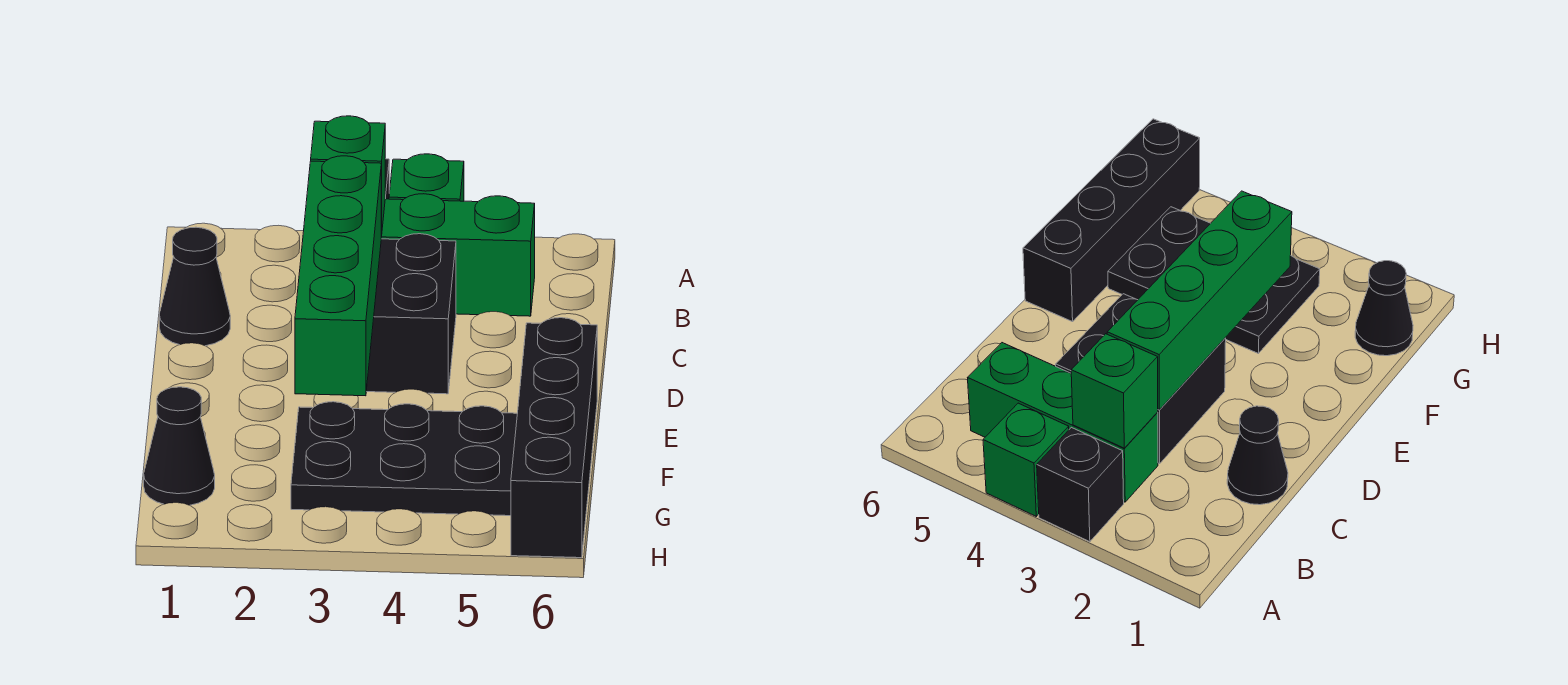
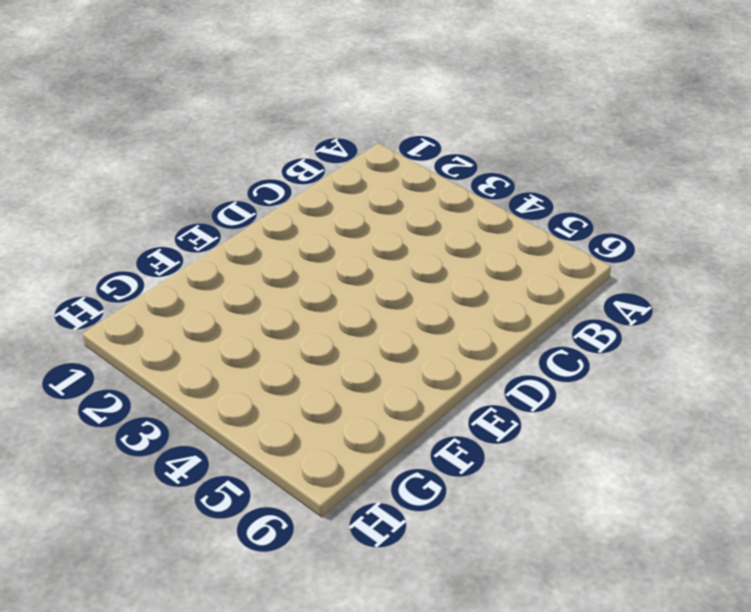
none -> black 1x1 brick [1037,427,1124,542]
none -> green 1x1 brick [389,154,464,201]

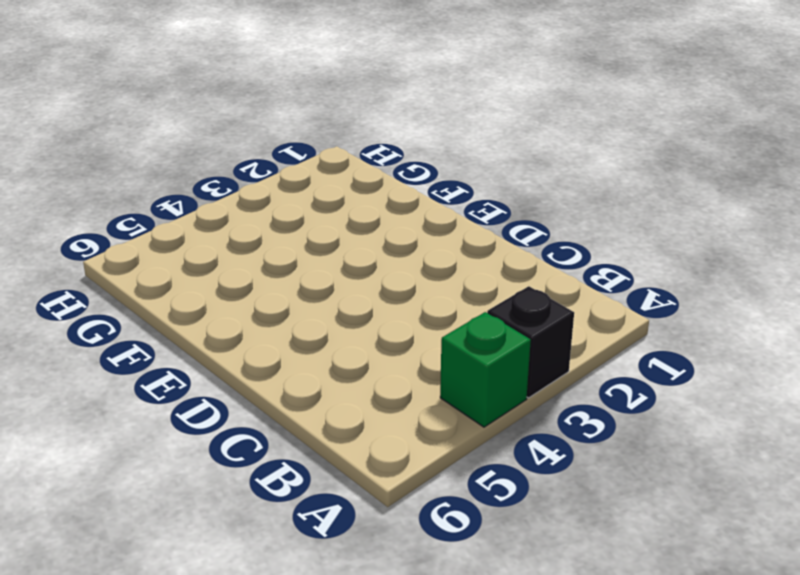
none -> green 1x3 brick [381,194,535,316]
none -> black 1x1 cone [159,227,230,346]

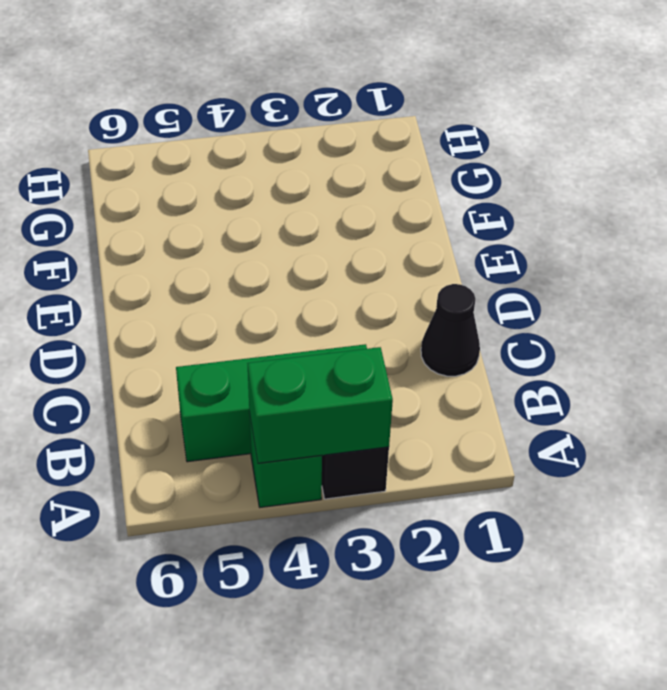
green 1x2 brick [248,347,393,463] -> none
none -> black 2x2 brick [366,234,456,394]
none -> black 1x4 brick [511,318,597,558]

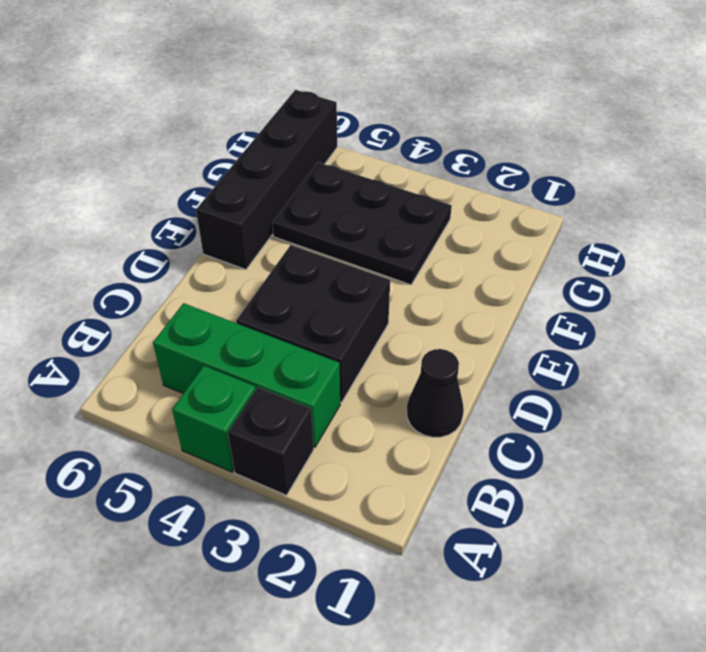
none -> black 1x1 cone [144,387,215,505]
none -> green 1x1 brick [311,116,385,236]

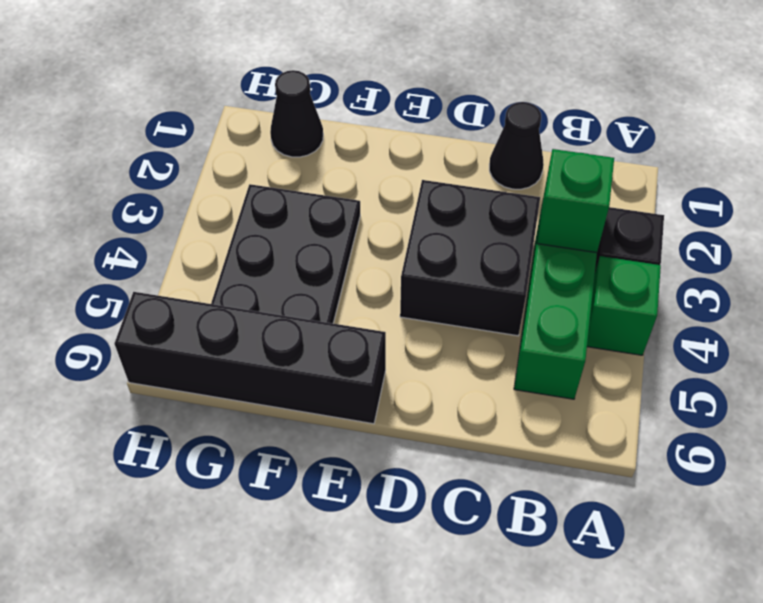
none -> green 1x4 brick [295,156,381,396]

